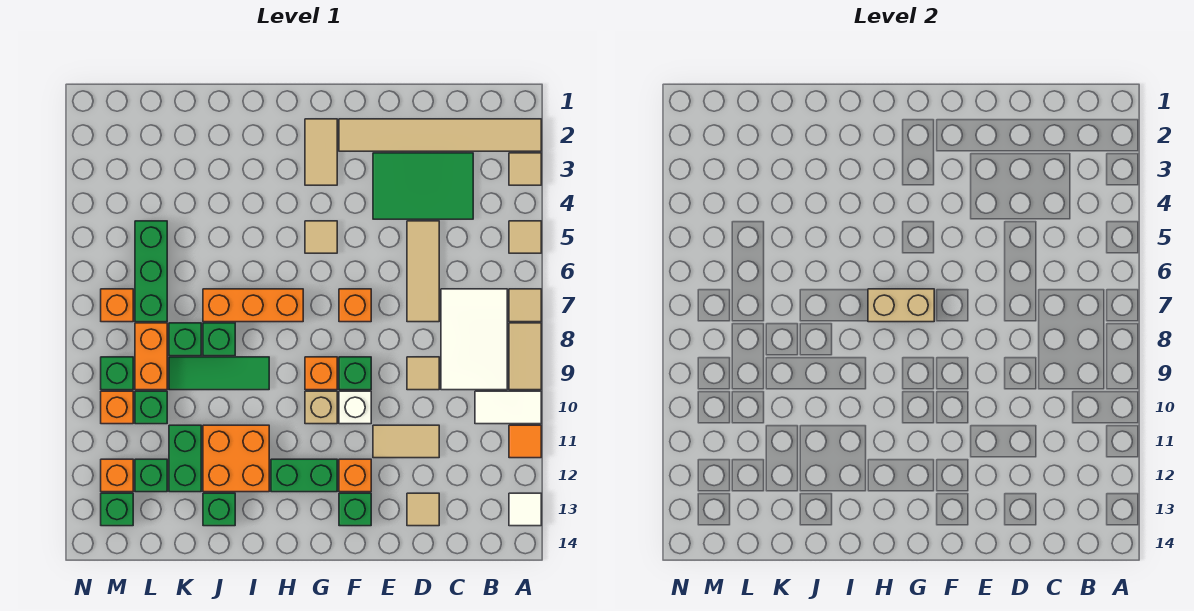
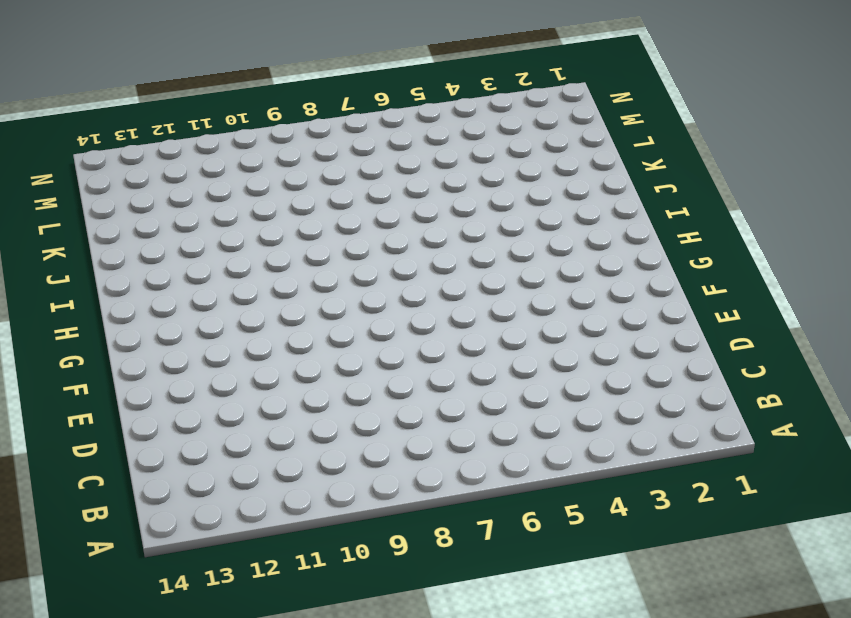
none -> tan 1x6 tile [339,119,541,151]
none -> tan 1x1 tile [509,153,541,185]
none -> tan 1x1 tile [509,221,541,253]
none -> tan 1x1 tile [509,289,541,322]

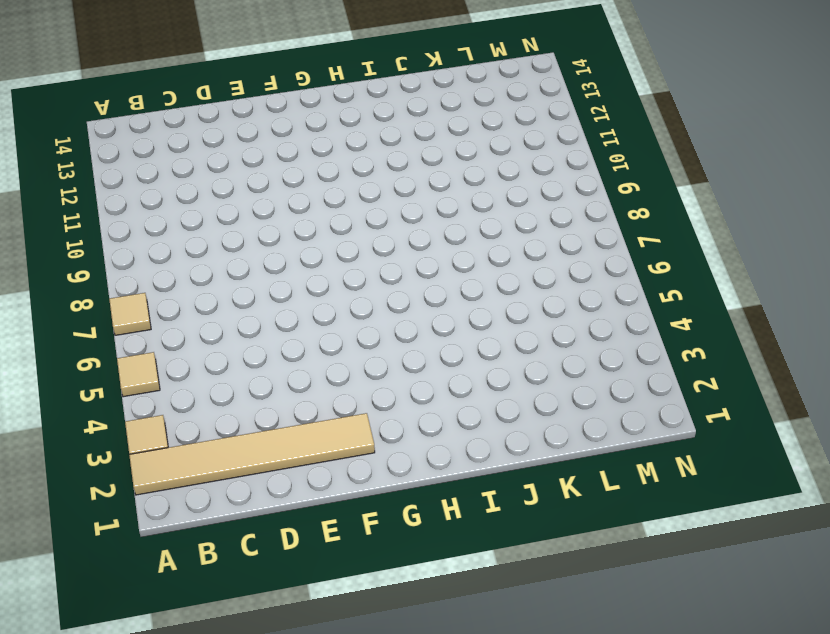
none -> tan 1x2 tile [509,323,541,390]
none -> white 1x2 tile [475,391,541,424]
none -> orange 1x1 tile [509,425,541,458]
none -> white 1x1 tile [509,493,541,526]

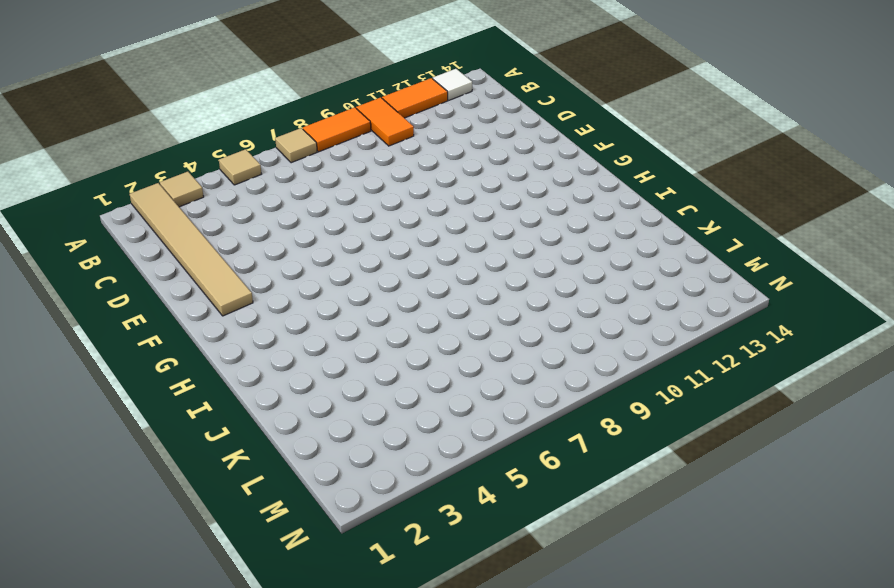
orange 1x2 tile [303,107,371,152] -> tan 1x2 tile [509,323,541,390]
orange 1x2 tile [356,97,414,146] -> white 1x2 tile [475,391,541,424]
orange 1x2 tile [382,78,448,118] -> orange 1x1 tile [509,425,541,458]
none -> white 2x3 tile [441,289,507,390]
none -> green 2x3 tile [373,153,473,219]
none -> tan 1x3 tile [407,221,439,322]
none -> tan 1x1 tile [407,357,439,390]

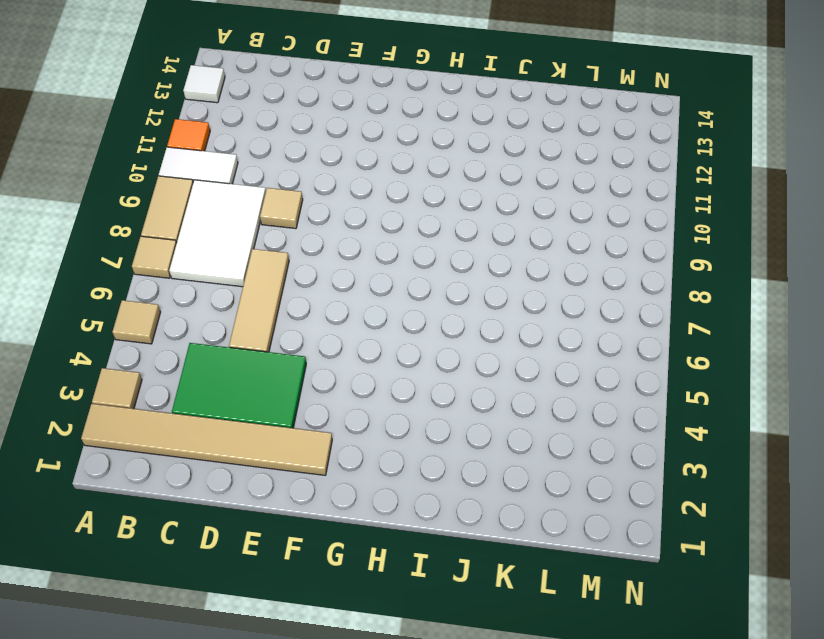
none -> tan 1x2 tile [373,425,439,458]
none -> tan 1x1 tile [407,493,439,526]
none -> orange 1x1 brick [339,289,371,322]
none -> green 1x1 brick [339,357,371,390]

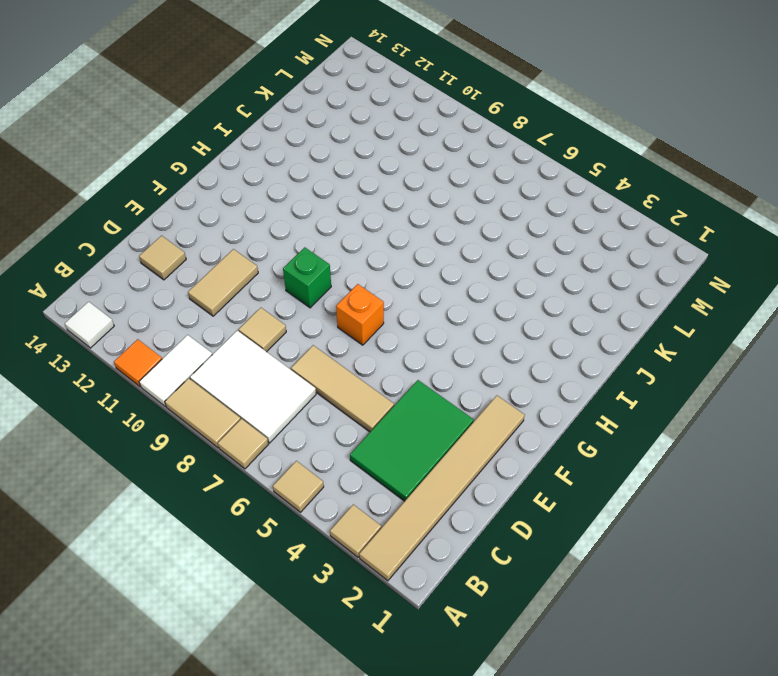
none -> white 1x1 brick [339,391,371,424]
none -> orange 1x1 brick [339,459,371,492]
none -> green 1x1 brick [339,493,371,526]
none -> tan 1x2 tile [305,119,337,185]

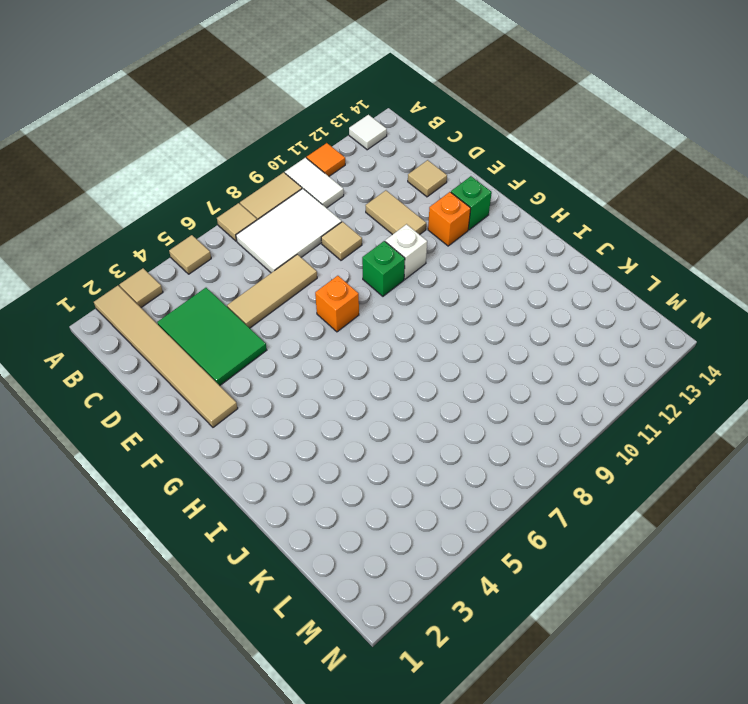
none -> tan 1x2 tile [305,119,337,185]
none -> tan 1x1 tile [305,221,337,253]
none -> orange 1x1 brick [305,357,337,390]
none -> tan 1x1 brick [305,391,337,424]

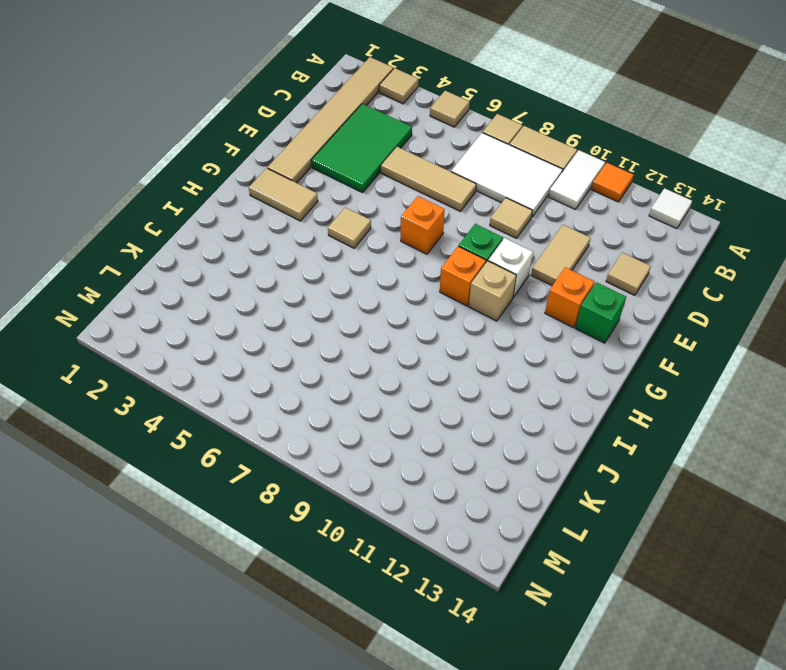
none -> green 1x2 brick [271,459,337,492]
none -> orange 1x3 brick [203,289,303,322]
none -> green 1x3 tile [169,357,269,390]
none -> orange 2x2 brick [203,425,269,492]

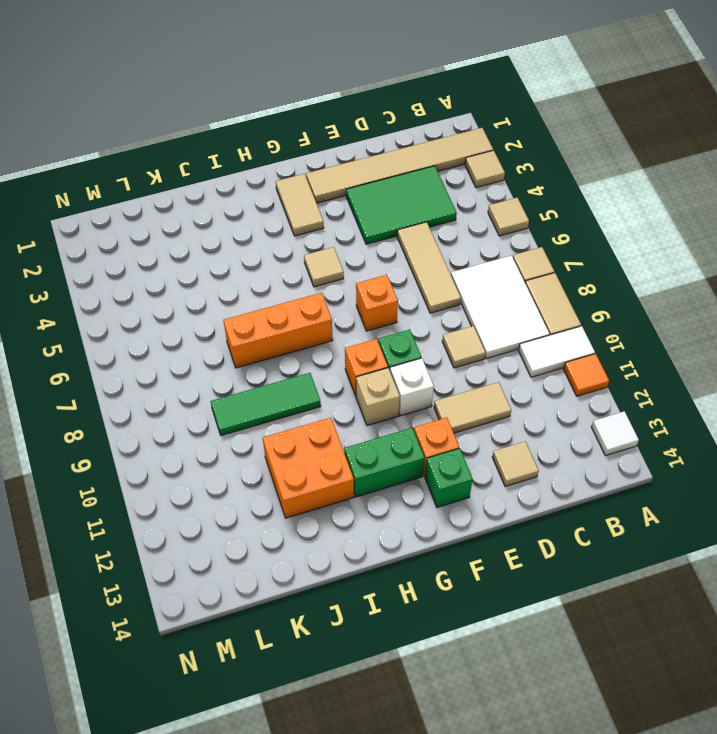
none -> green 1x1 brick [203,323,235,356]
none -> green 1x1 brick [203,493,235,526]
none -> green 1x1 brick [169,323,201,356]
none -> green 1x2 brick [169,425,201,492]

